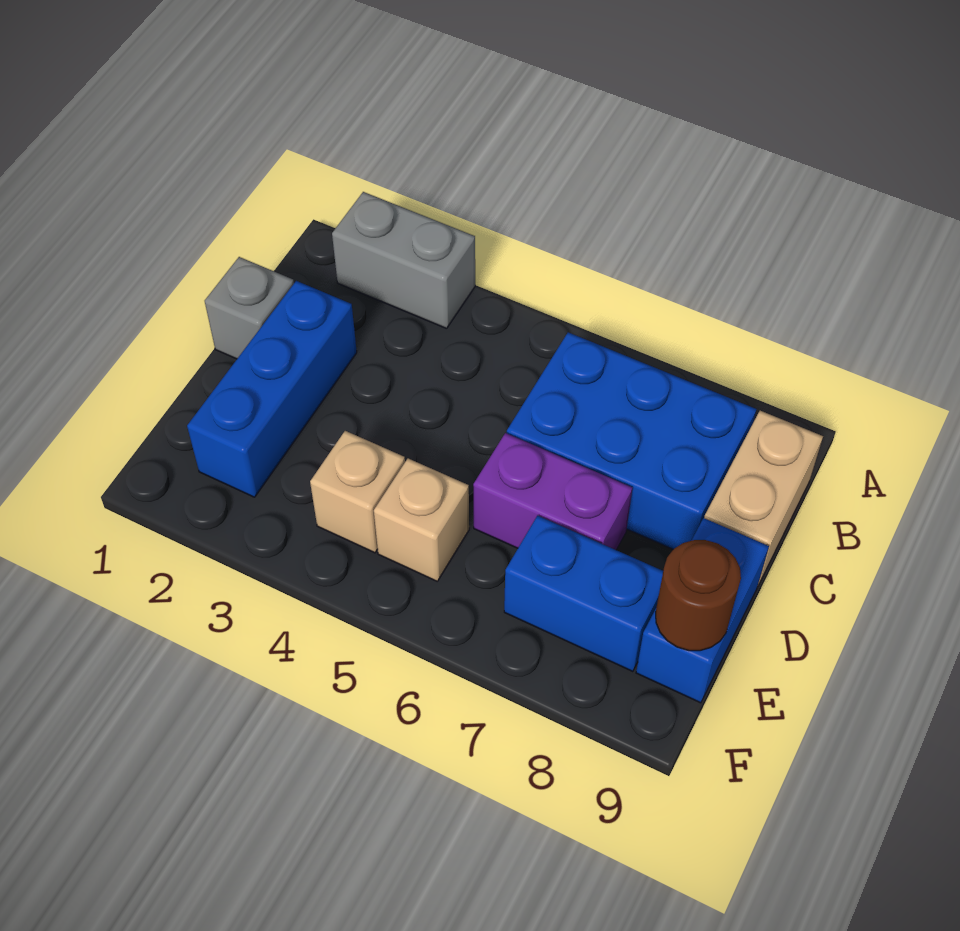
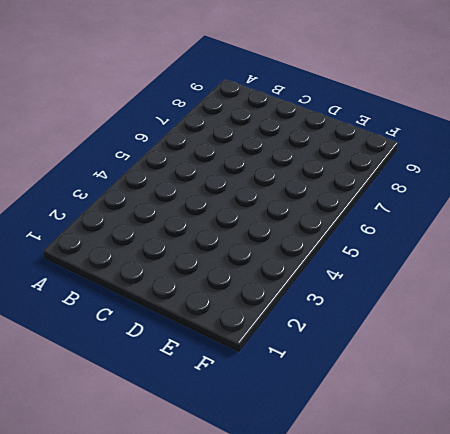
none -> grey 1x2 brick [332,192,475,329]
none -> blue 2x3 brick [507,332,756,549]

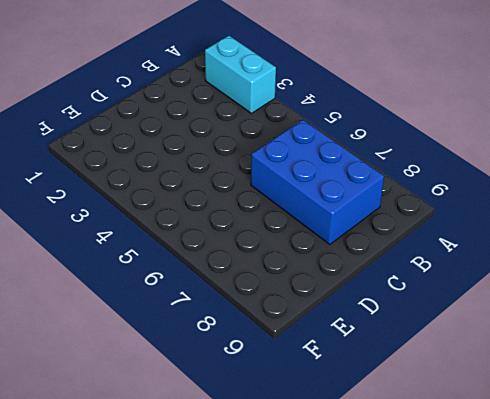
cyan 1x2 brick [205,36,276,113] -> grey 1x2 brick [332,192,475,329]
none -> tan 1x2 brick [704,411,823,585]
none -> grey 1x1 brick [205,257,294,359]

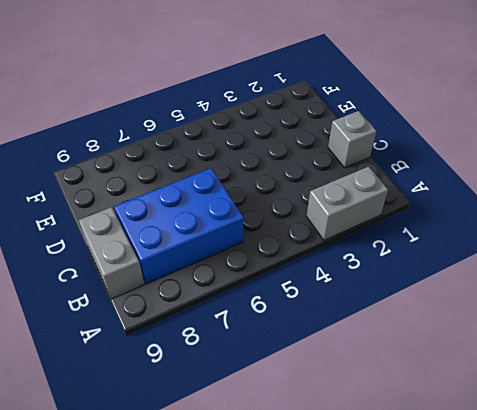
grey 1x2 brick [79,207,145,299] -> tan 1x2 brick [704,411,823,585]
none -> blue 1x3 brick [187,281,357,497]
none -> purple 1x2 brick [473,433,632,550]

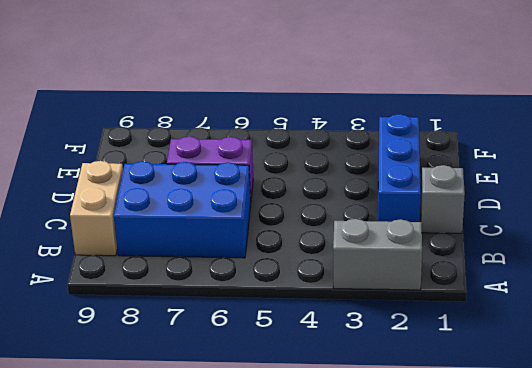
none -> blue 1x2 brick [636,518,769,703]
none -> tan 1x1 brick [310,431,405,553]

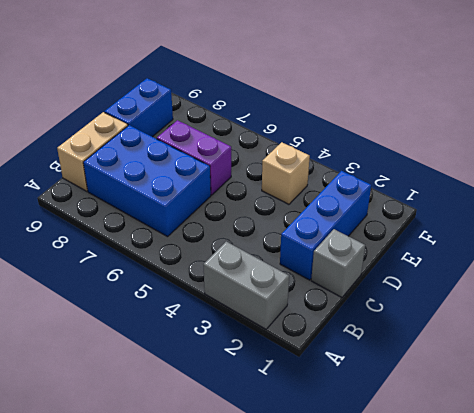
none -> tan 1x1 brick [374,458,469,581]
none -> blue 1x2 brick [504,516,663,672]

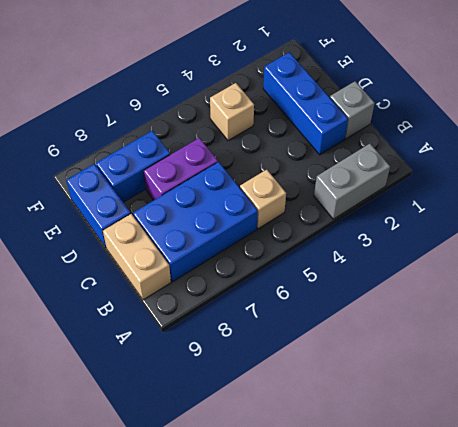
tan 1x1 brick [240,170,286,229] -> tan 1x1 brick moved to [374,458,469,581]
none -> brown 1x1 round brick [656,540,741,651]

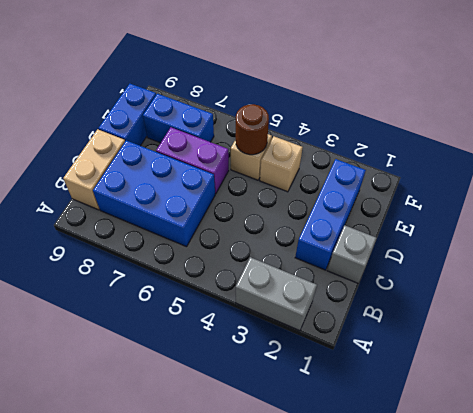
brown 1x1 round brick [236,104,269,155] -> brown 1x1 round brick moved to [656,540,741,651]

